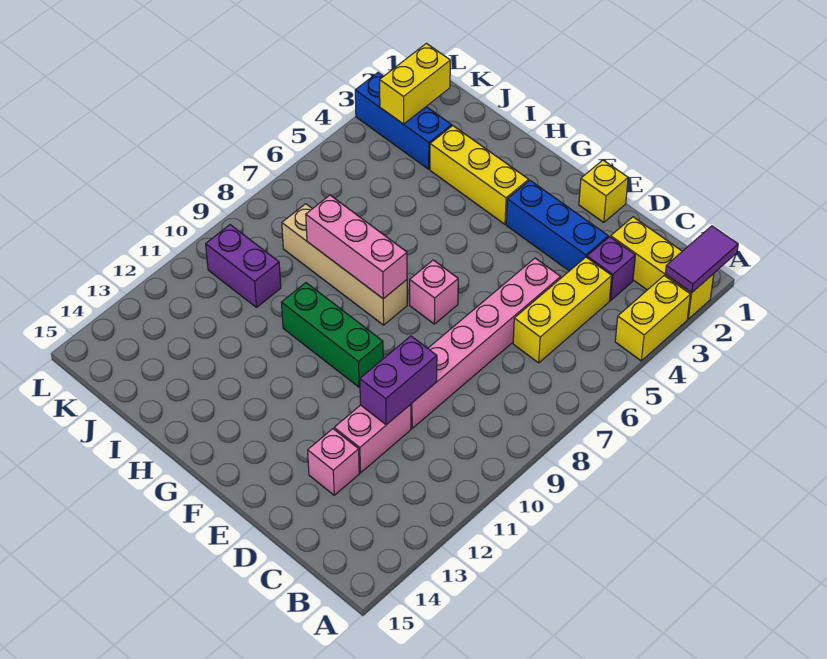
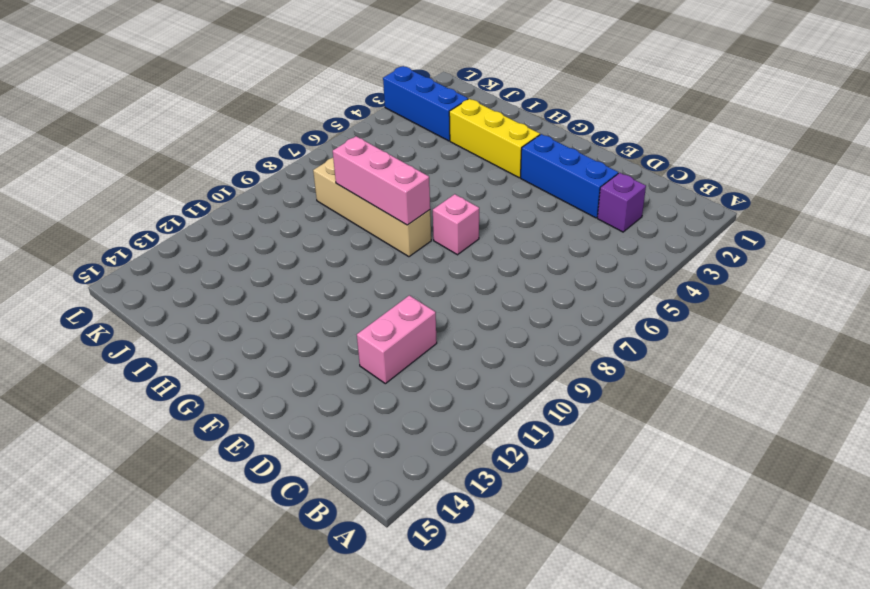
none -> yellow 1x3 brick [611,217,714,319]
none -> yellow 1x2 brick [615,276,690,361]
none -> yellow 1x3 brick [513,257,612,363]

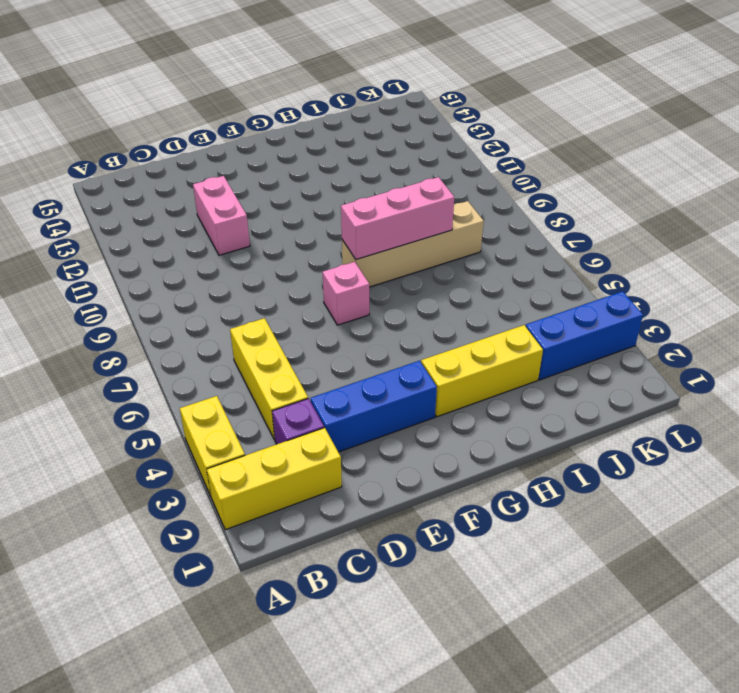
none -> pink 1x6 brick [411,258,561,428]
none -> pink 1x1 brick [308,429,359,495]
none -> yellow 1x1 brick [579,160,628,222]

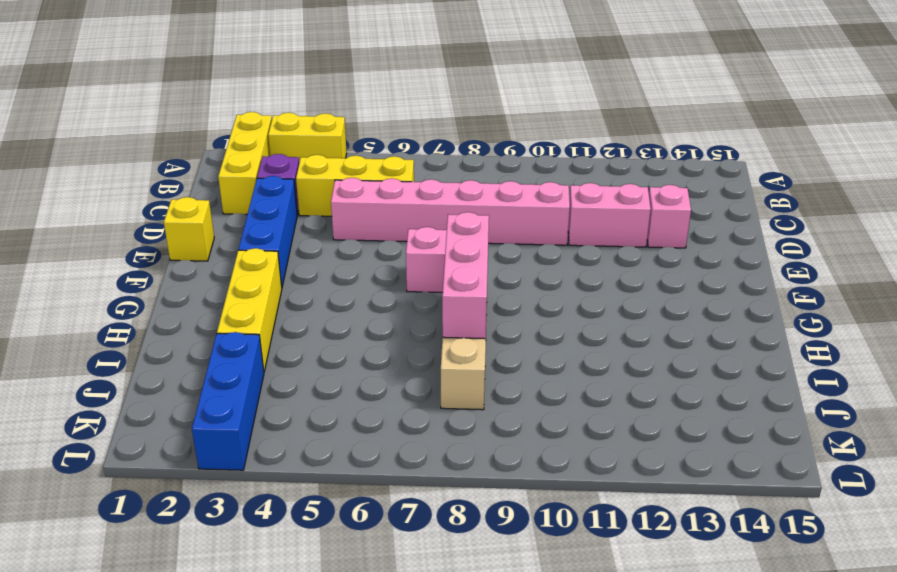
none -> green 1x3 brick [281,283,383,387]
none -> purple 1x2 brick [206,225,281,307]
none -> purple 1x2 tile [665,226,738,293]

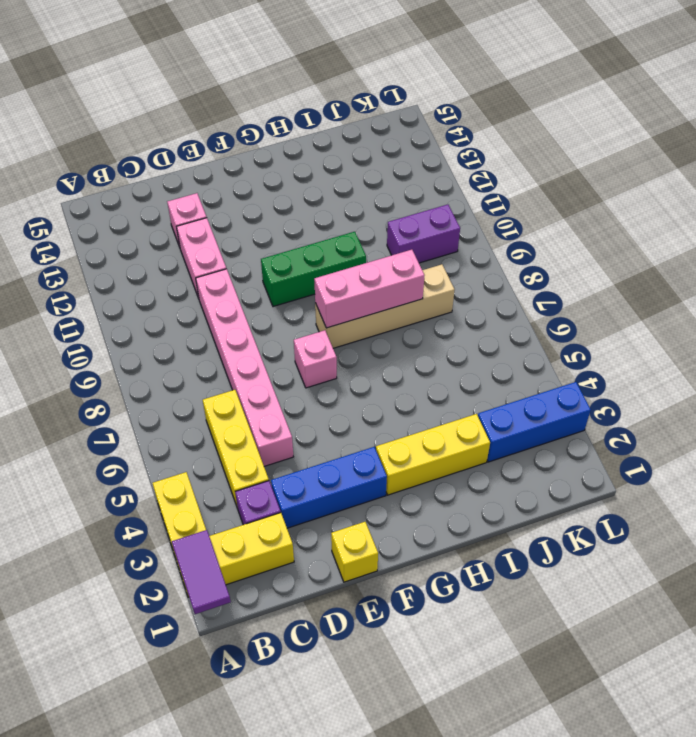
none -> purple 1x2 brick [360,336,437,425]
none -> yellow 1x2 brick [380,43,450,124]

